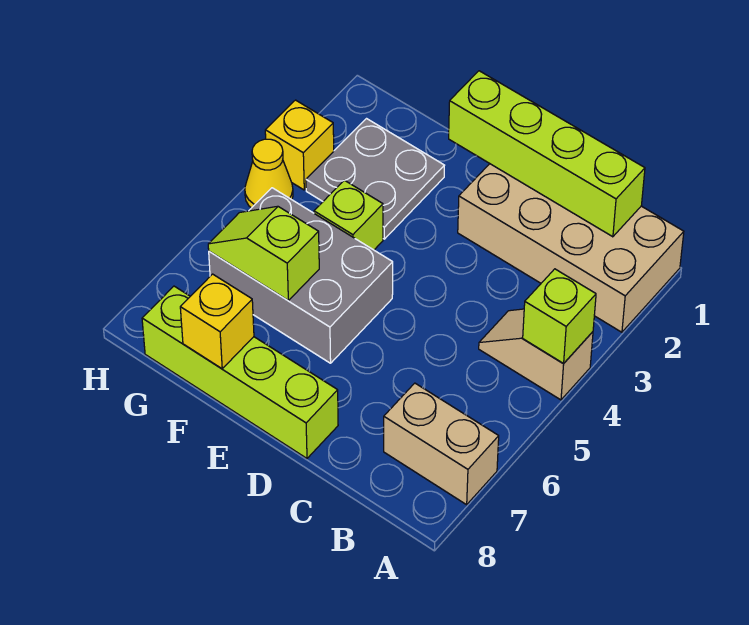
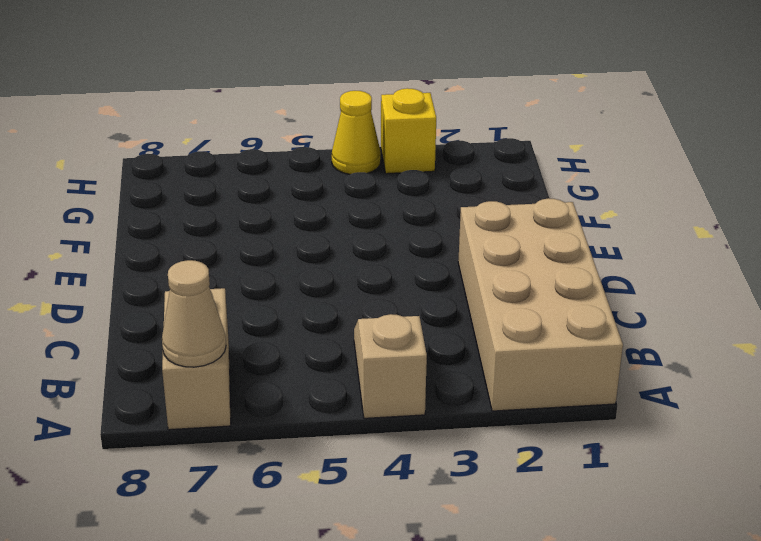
tan 1x1 cone [162,260,226,367] -> none
none -> lime 1x4 brick [142,286,338,458]
none -> grey 2x3 brick [209,188,393,363]
none -> grey 2x2 plate [306,119,445,239]

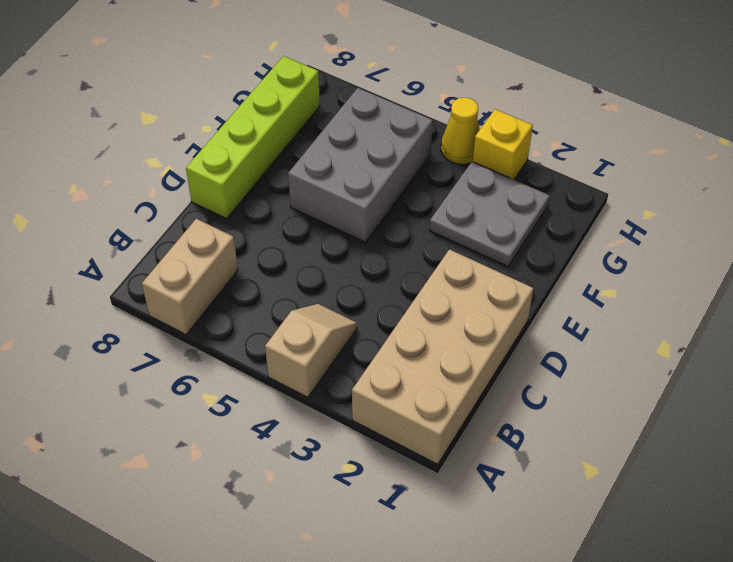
none -> lime 1x1 brick [314,180,383,250]
none -> lime 1x1 brick [523,269,596,364]
none -> lime 1x4 brick [449,71,645,237]

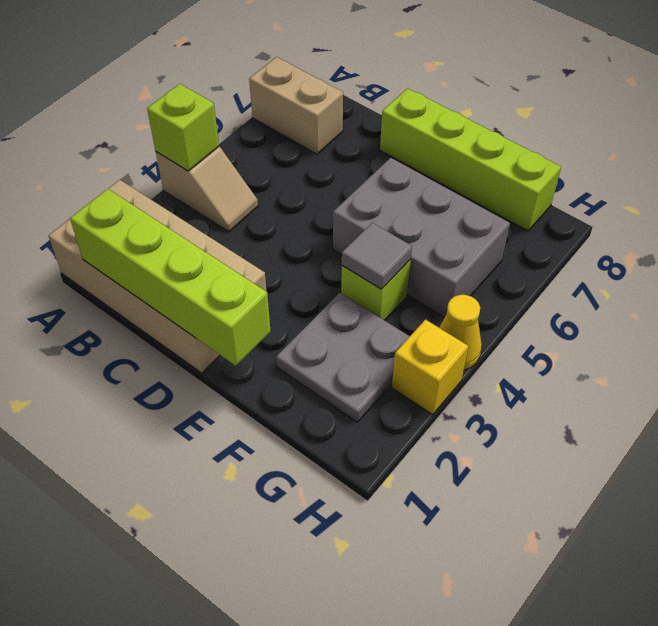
grey 1x1 tile [342,223,412,289] -> none
none -> lime 1x2 slope [208,206,319,300]
none -> yellow 1x1 brick [180,274,254,369]

